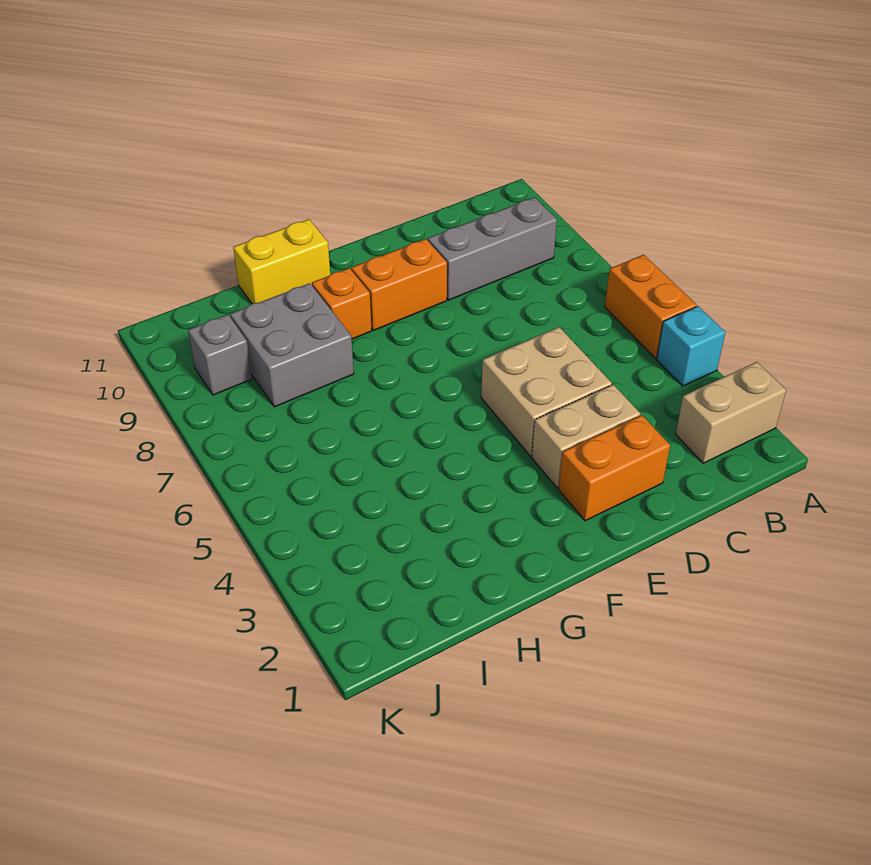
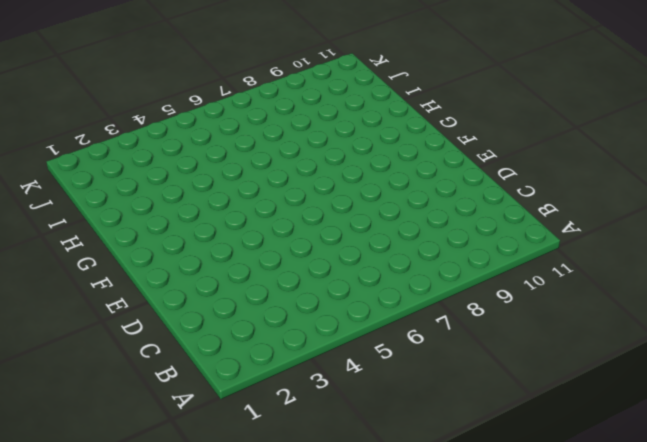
none -> tan 1x2 brick [676,362,786,463]
none -> cyan 1x1 brick [657,306,725,386]
none -> orange 1x2 brick [605,255,697,358]

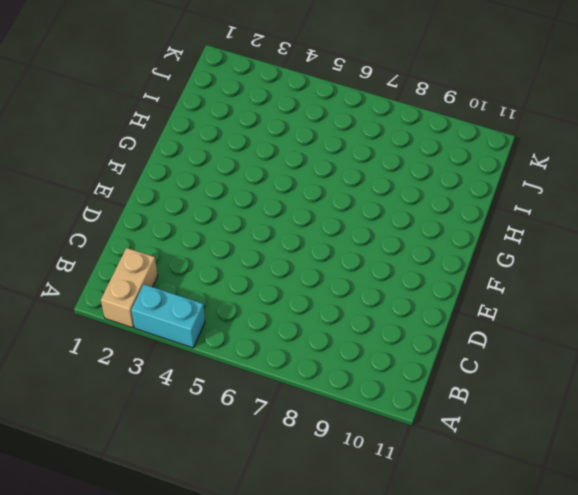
cyan 1x2 brick [131,284,205,348] -> cyan 1x1 brick [657,306,725,386]
none -> orange 1x2 brick [605,255,697,358]
none -> grey 1x3 brick [428,197,557,300]
none -> orange 1x2 brick [558,415,670,521]

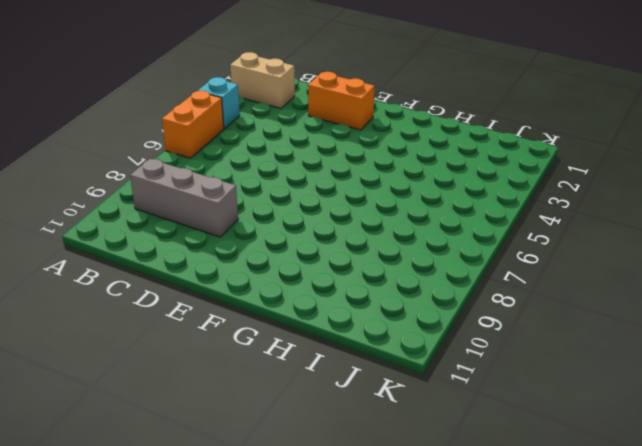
none -> tan 1x2 brick [532,385,640,488]
none -> tan 2x2 brick [481,327,612,456]
none -> orange 1x2 brick [351,239,447,330]

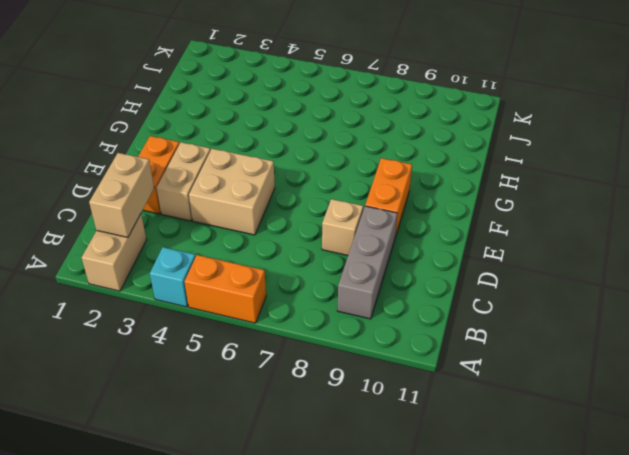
tan 1x2 brick [89,153,154,237] -> none
tan 1x1 brick [322,199,363,255] -> none
none -> orange 1x1 brick [312,268,372,339]
none -> yellow 1x2 brick [233,219,330,304]
none -> grey 2x2 brick [230,283,354,407]

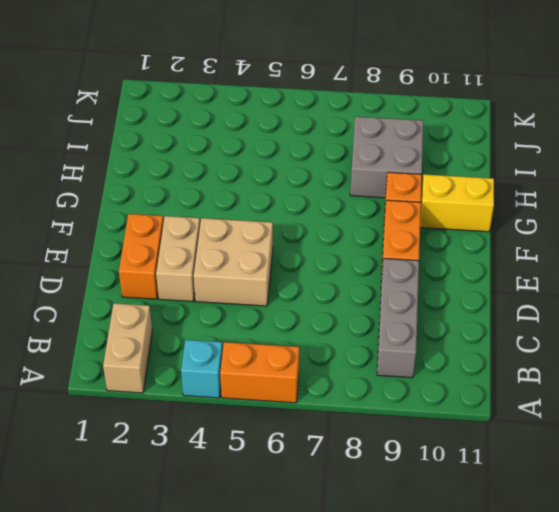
yellow 1x2 brick [420,174,494,232] -> yellow 1x2 brick turned to [233,219,330,304]
none -> grey 1x1 brick [188,315,252,395]

